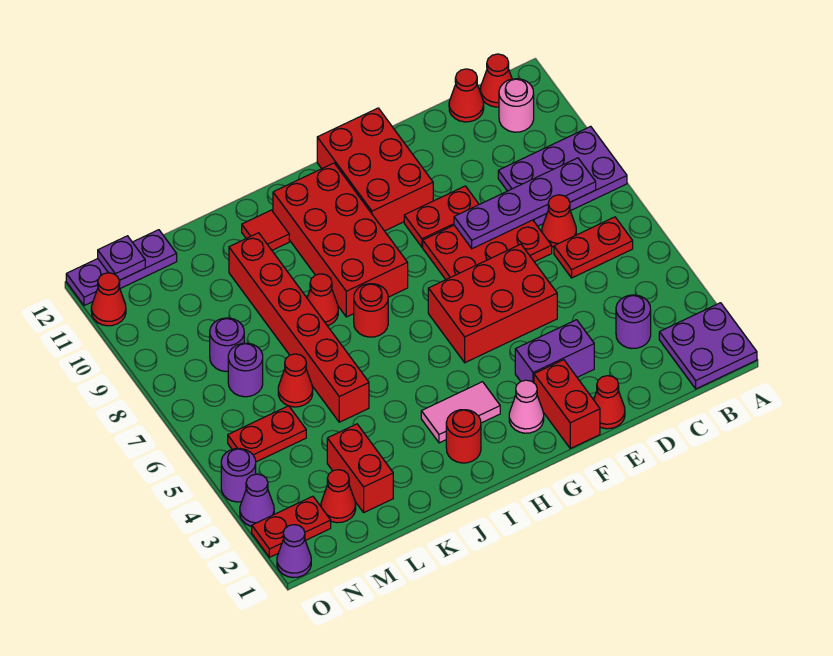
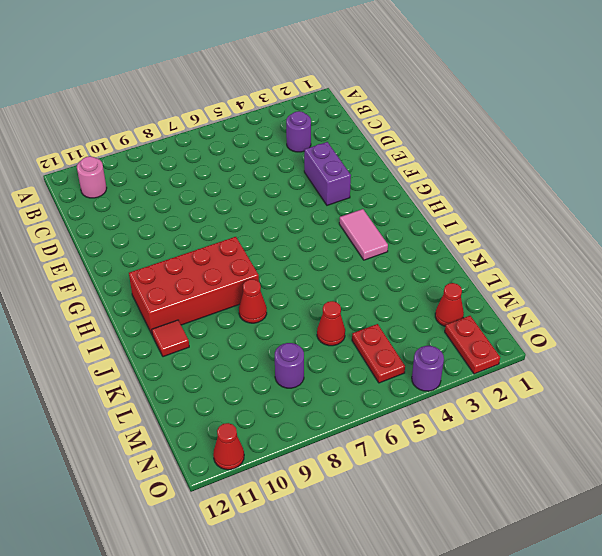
none -> purple 2x2 plate [659,303,757,389]
none -> purple 2x3 plate [498,126,627,226]
none -> red 1x2 plate [554,217,633,278]
none -> red 1x1 cone [480,54,512,107]

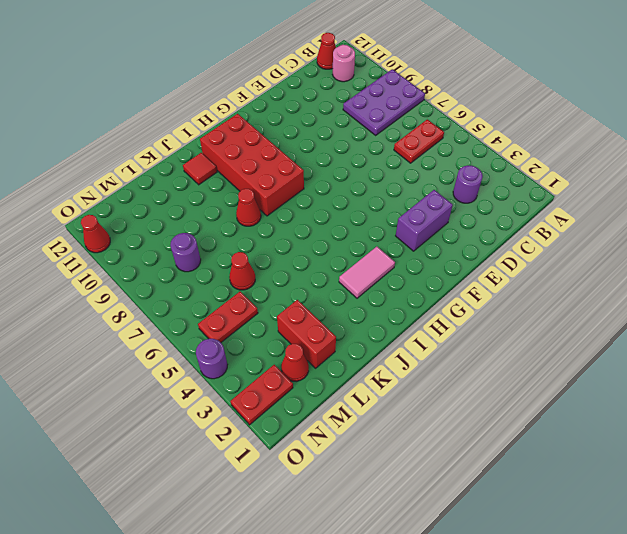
none -> purple 2x2 plate [659,303,757,389]
none -> red 1x1 cone [542,195,576,247]
none -> red 1x1 cone [449,69,484,122]
none -> red 2x3 plate [423,220,552,279]

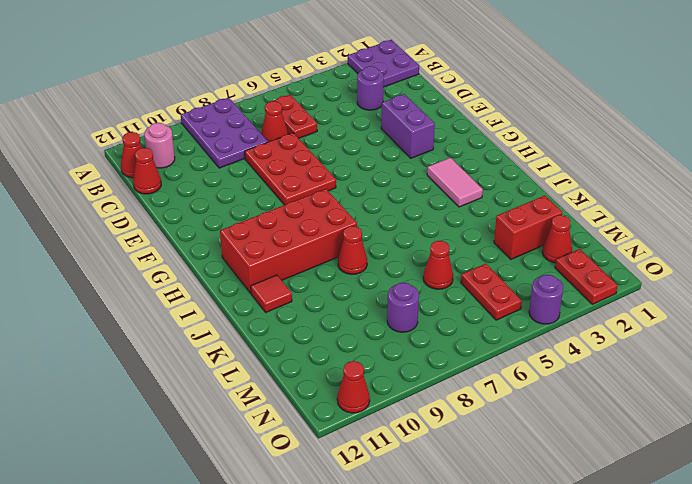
none -> red 1x1 cone [594,376,625,429]
none -> red 2x3 brick [428,244,557,363]
none -> red 1x2 plate [404,186,479,247]
none -> red 1x2 brick [534,360,600,448]

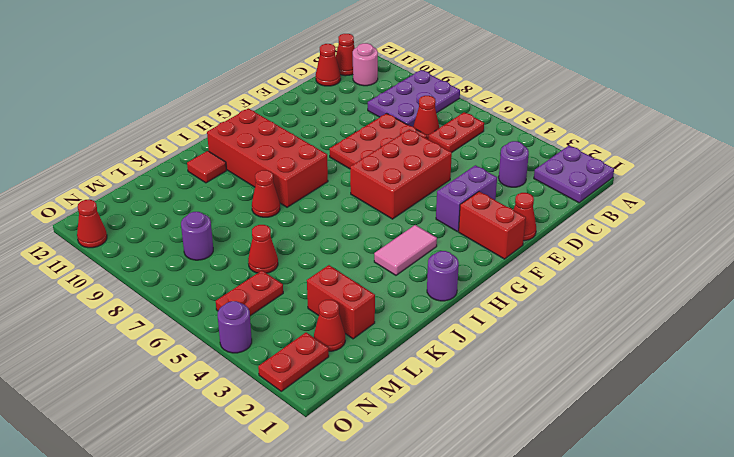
purple 1x1 round brick [427,251,459,301] -> purple 1x1 round brick moved to [228,343,263,397]
none -> red 1x2 plate [404,186,479,247]
none -> red 2x3 brick [317,108,433,231]
none -> pink 1x1 cone [509,380,544,433]
none -> red 1x1 round brick [446,410,481,463]

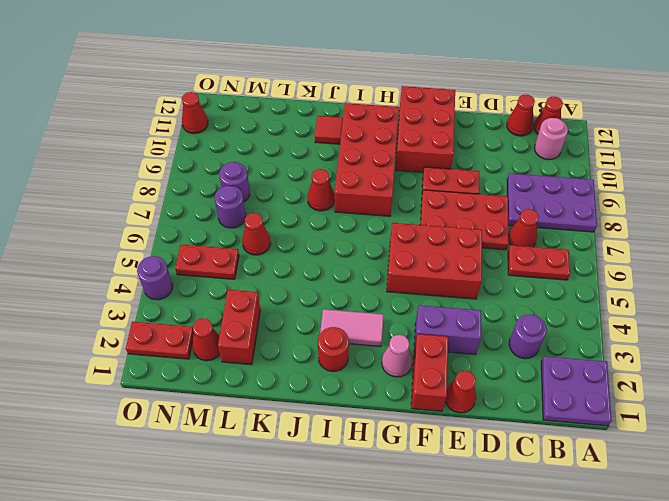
none -> red 1x1 round brick [354,284,388,337]
none -> red 1x6 brick [229,233,369,422]
none -> purple 1x3 plate [66,230,177,306]
none -> purple 1x1 cone [277,525,311,578]

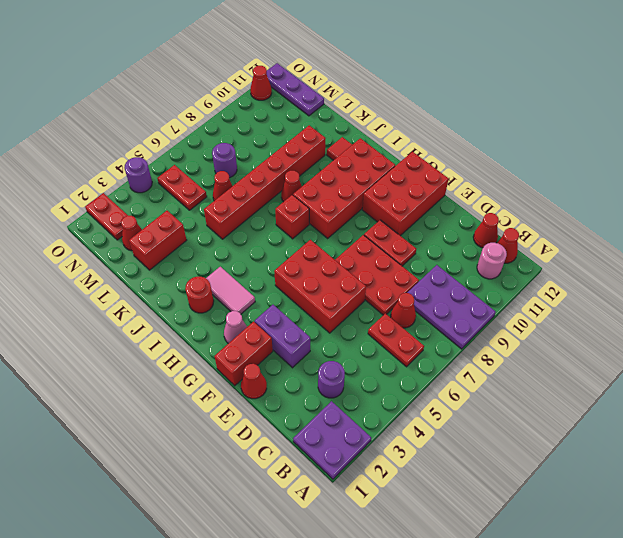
red 1x1 brick [275,195,309,239] -> red 1x1 round brick [354,284,388,337]
none -> purple 1x1 round brick [210,318,244,372]
none -> purple 1x1 cone [277,525,311,578]
none -> purple 1x1 cone [240,474,274,526]
none -> purple 1x4 plate [454,158,596,249]

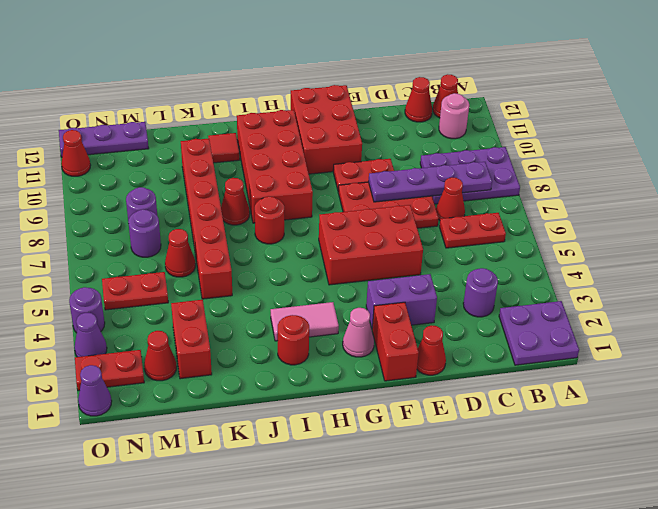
none -> purple 1x1 plate [98,236,145,280]

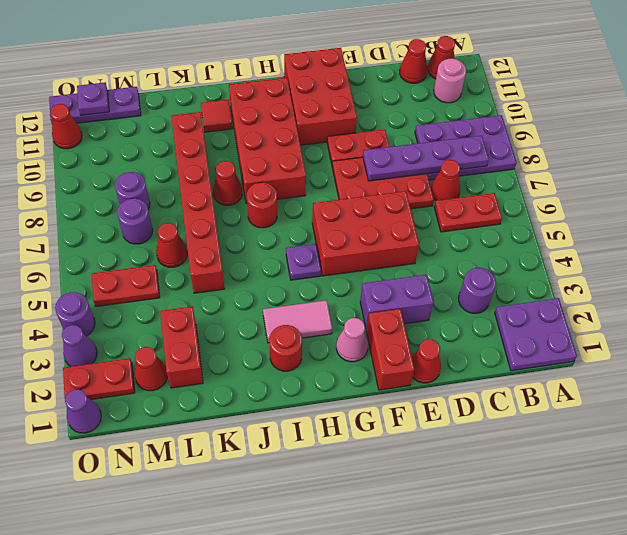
purple 1x1 plate [286,244,321,280] -> none

